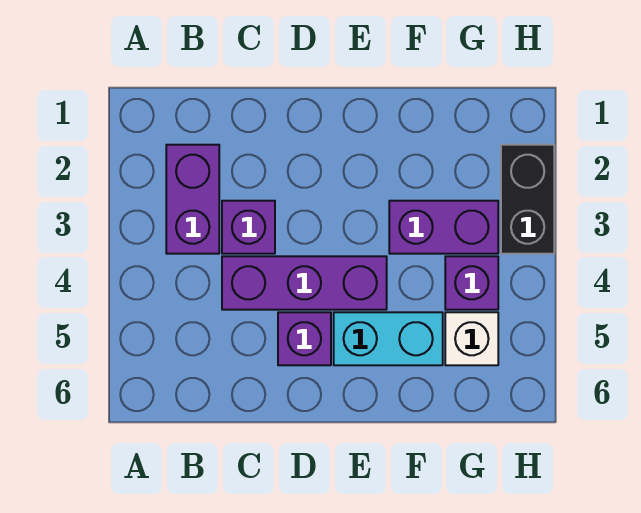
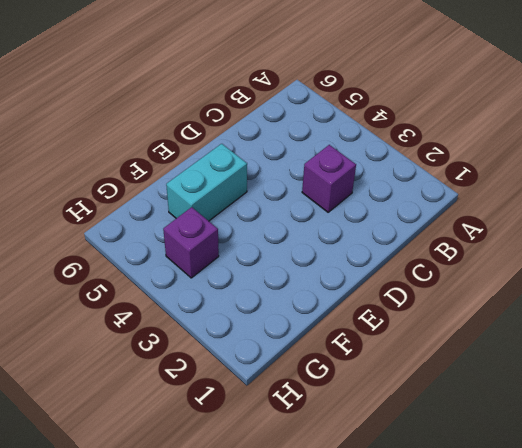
none -> purple 1x2 brick [166,145,219,254]
none -> purple 1x3 brick [222,256,387,310]

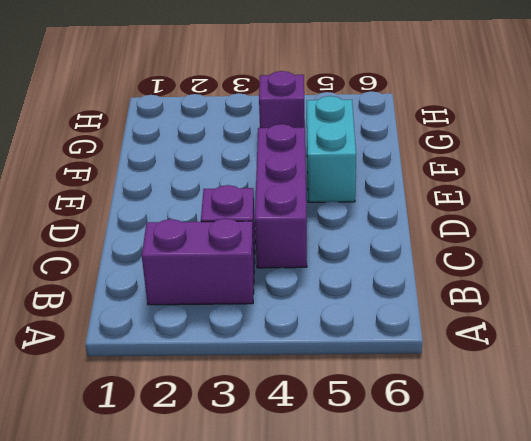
none -> purple 1x1 brick [278,312,331,365]
none -> purple 1x2 brick [389,201,498,254]

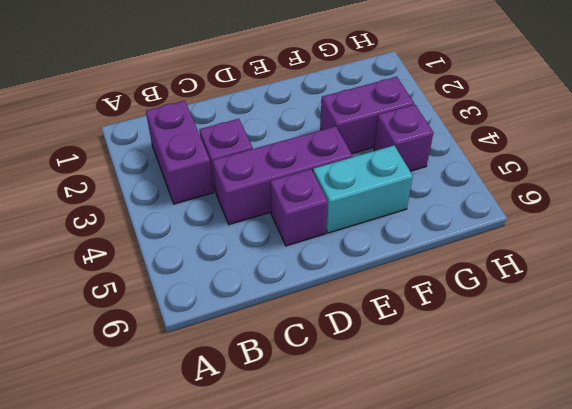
none -> white 1x1 brick [445,312,498,365]
none -> black 1x2 brick [501,145,554,254]

